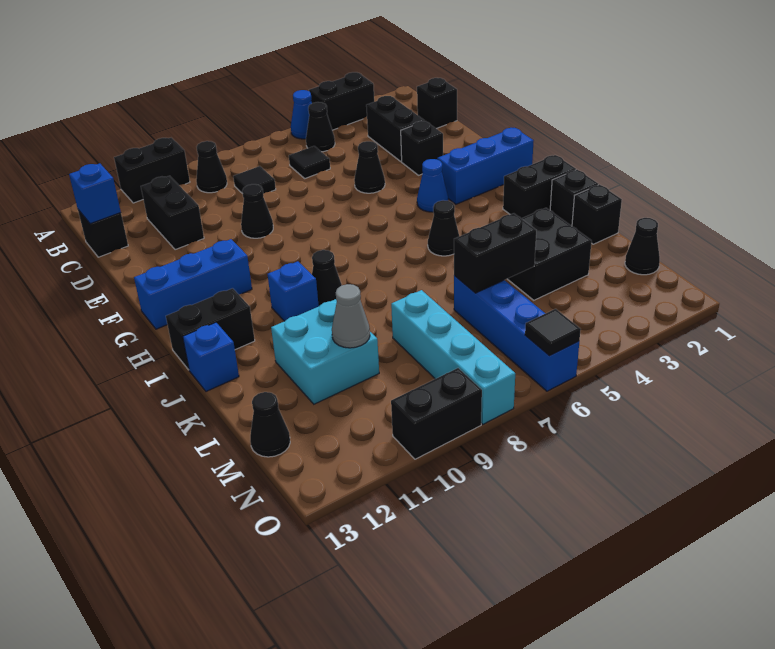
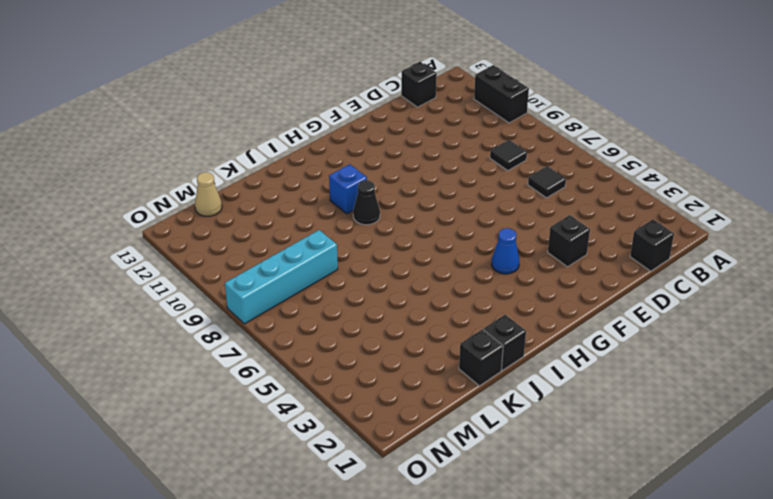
tan 1x1 cone [195,172,222,216] -> black 1x1 cone [250,392,290,457]
none -> black 1x2 brick [309,72,374,130]
none -> blue 1x1 cone [291,90,312,139]
none -> black 1x1 cone [306,102,335,152]
none -> black 1x1 cone [196,141,227,193]

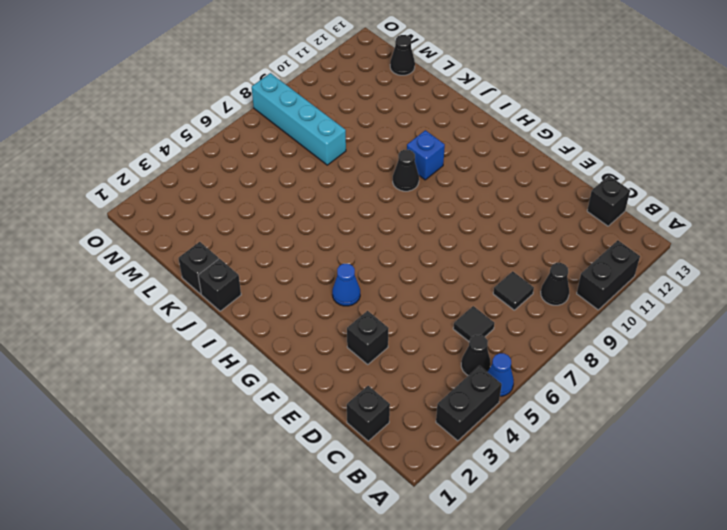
none -> black 1x2 brick [366,96,424,162]
none -> black 1x2 brick [141,176,204,250]
none -> black 1x1 cone [354,141,385,193]
none -> black 1x1 cone [241,184,273,238]

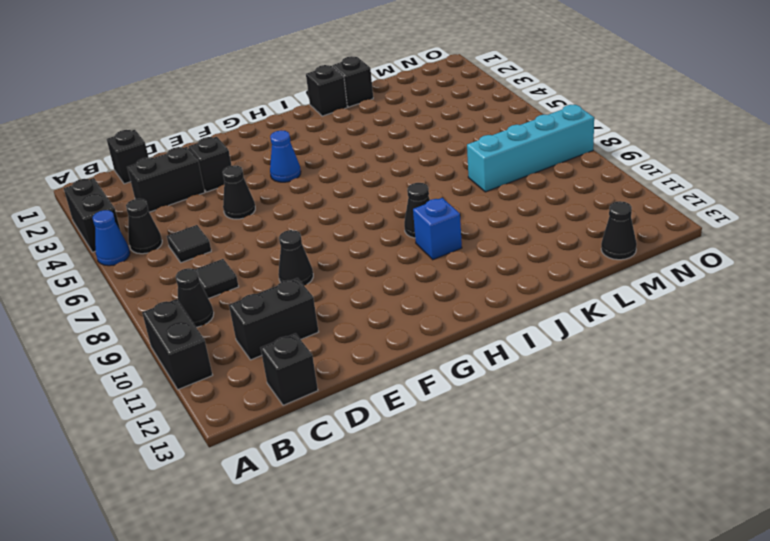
none -> blue 1x3 brick [437,128,534,204]
none -> blue 1x3 brick [134,239,252,329]
none -> black 1x2 brick [503,155,576,218]
none -> black 1x1 cone [428,200,459,256]

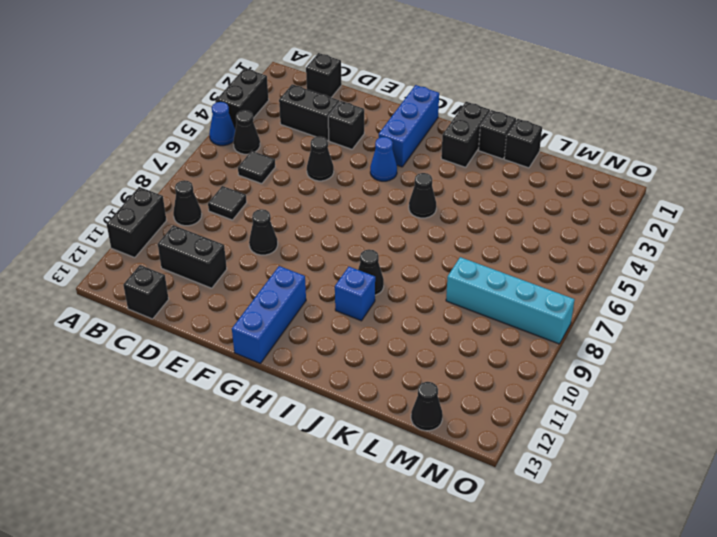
none -> black 1x2 brick [166,288,255,370]
none -> blue 1x1 brick [183,322,239,391]
none -> black 2x2 brick [508,208,592,300]
none -> cyan 2x2 brick [271,299,379,404]

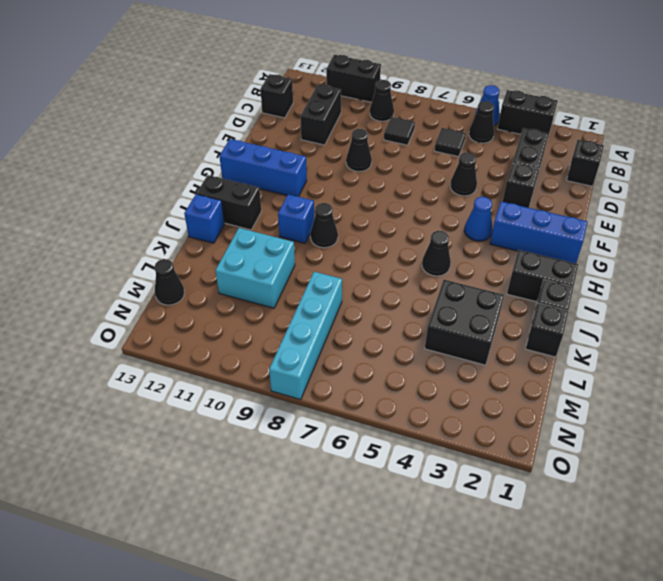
none -> blue 1x4 brick [454,276,579,391]
none -> black 1x1 cone [625,218,660,275]
none -> black 1x2 brick [391,368,482,459]
none -> blue 1x1 brick [69,163,121,224]

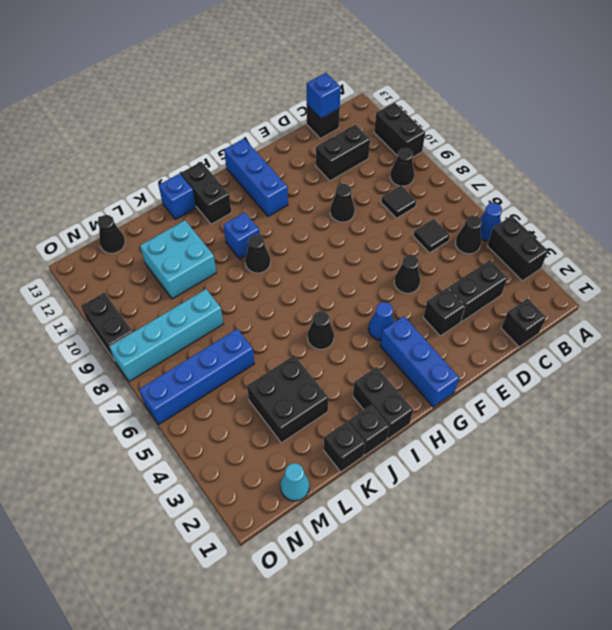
cyan 1x1 cone [280,463,309,501] -> black 1x1 cone [625,218,660,275]
none -> black 1x2 brick [454,213,536,293]
none -> grey 1x1 cone [332,284,370,348]
none -> black 1x1 tile [525,309,581,355]

